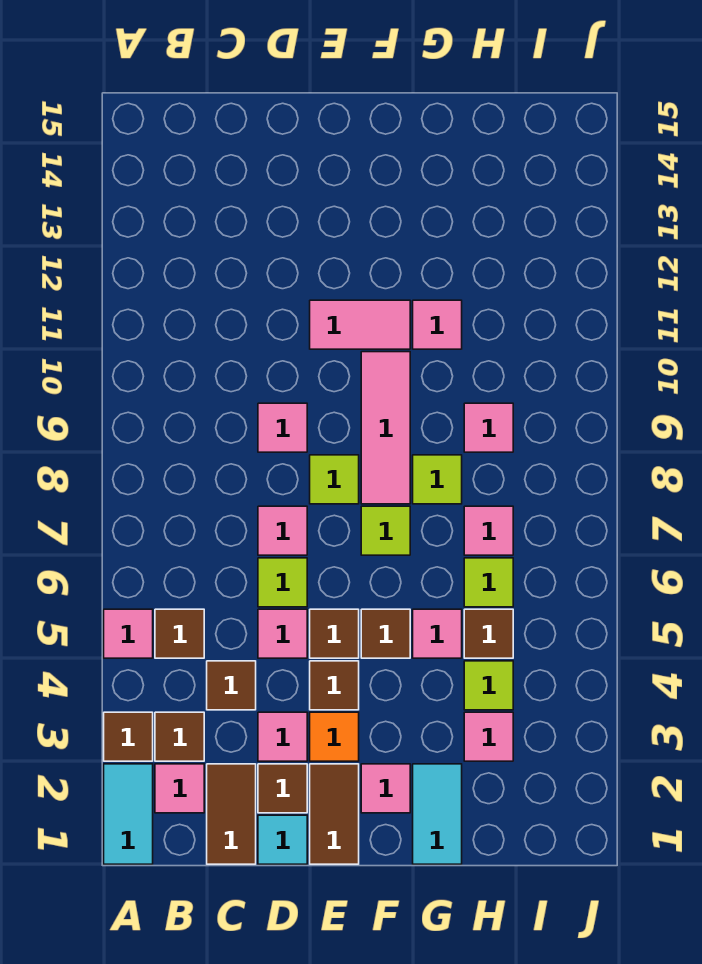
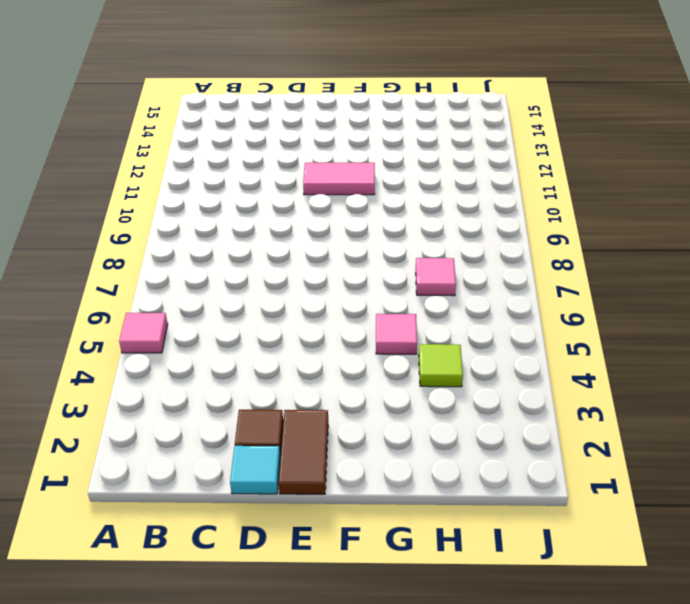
none -> cyan 1x2 tile [104,764,153,864]
none -> brown 1x1 tile [104,712,153,761]
none -> pink 1x1 tile [155,764,204,813]
none -> brown 1x1 tile [155,712,204,761]

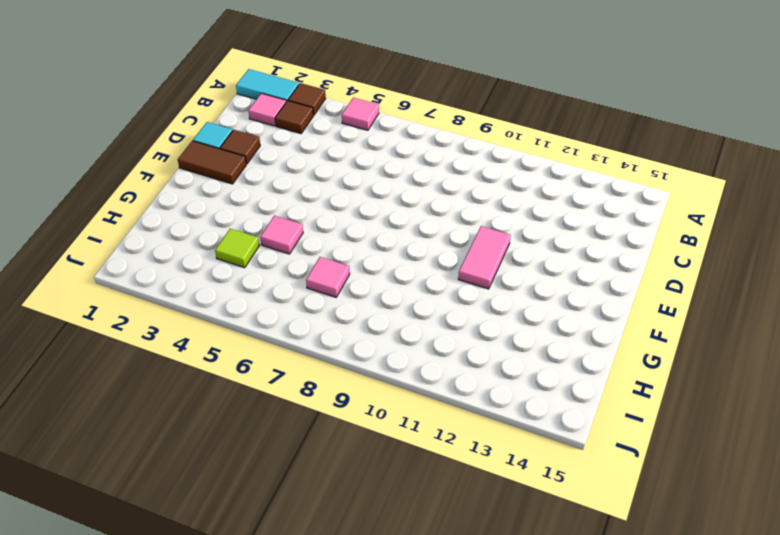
none -> brown 1x1 tile [155,609,204,658]
none -> brown 1x2 tile [207,764,256,864]
none -> brown 1x1 tile [207,661,256,710]
none -> pink 1x1 tile [258,712,307,761]

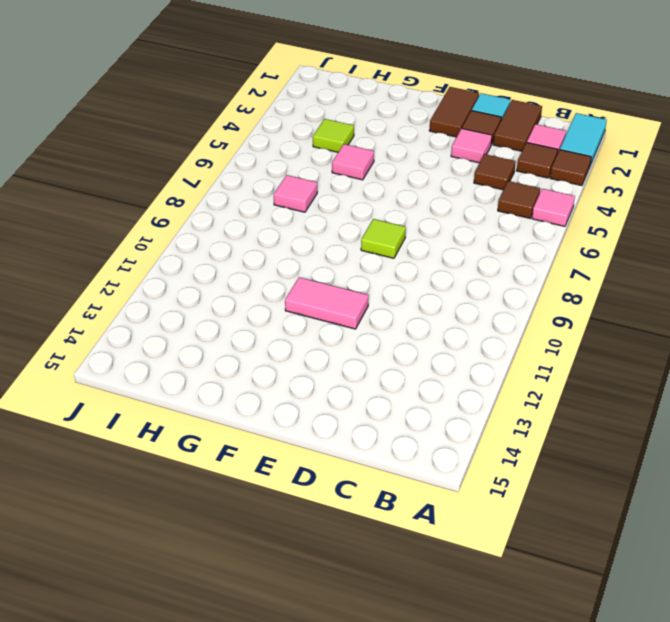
none -> pink 1x1 tile [258,609,307,658]
none -> lime 1x1 tile [258,558,307,607]
none -> pink 1x1 tile [258,506,307,555]
none -> pink 1x1 tile [258,403,307,452]

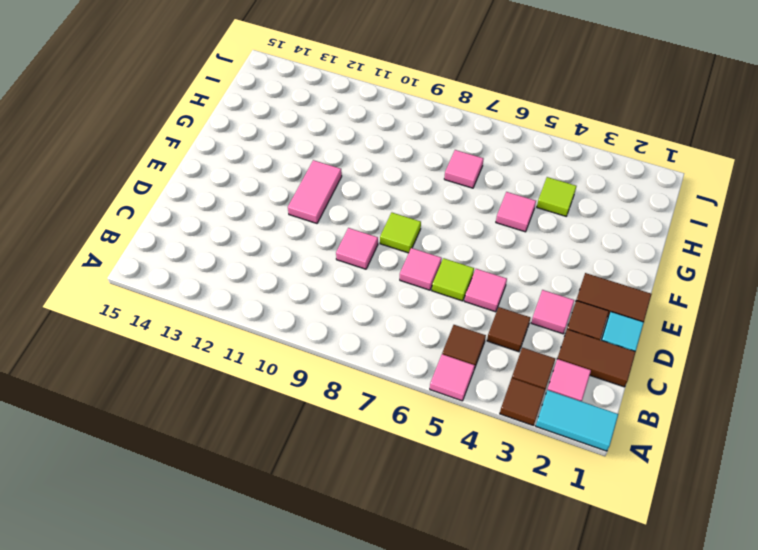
none -> orange 1x1 tile [310,712,359,761]
none -> brown 1x1 tile [310,661,359,710]
none -> brown 1x1 tile [310,609,359,658]
none -> pink 1x1 tile [361,764,410,813]

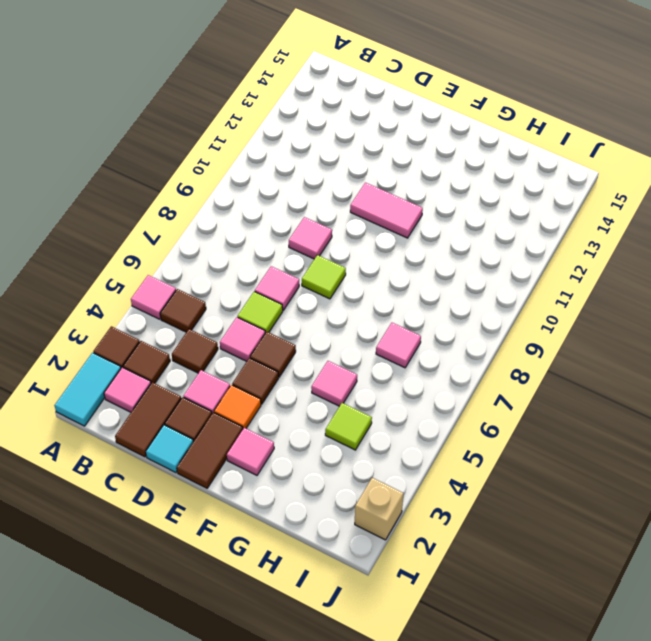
tan 1x1 brick [355,478,404,540] -> none
none -> brown 1x1 tile [361,609,410,658]
none -> lime 1x1 tile [361,506,410,555]
none -> pink 1x3 tile [361,352,410,504]
none -> cyan 1x2 tile [413,764,462,864]

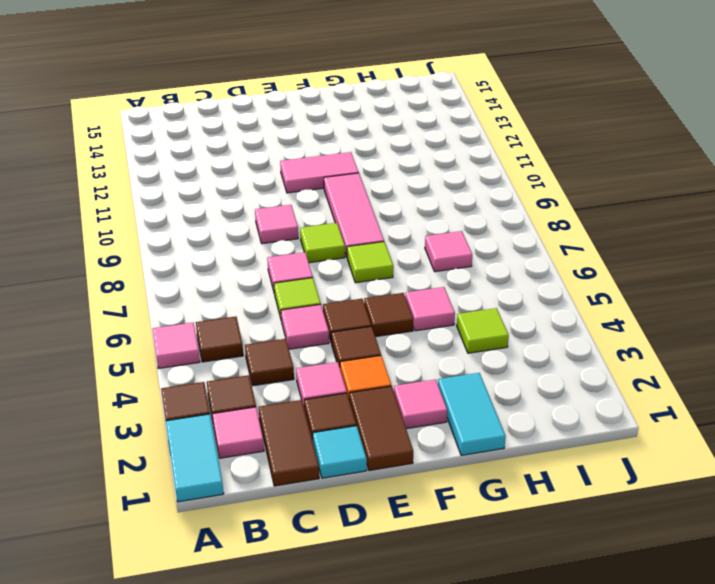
none -> lime 1x1 tile [413,455,462,504]
none -> pink 1x1 tile [413,300,462,349]
none -> pink 1x1 tile [464,712,513,761]
none -> brown 1x1 tile [464,609,513,658]

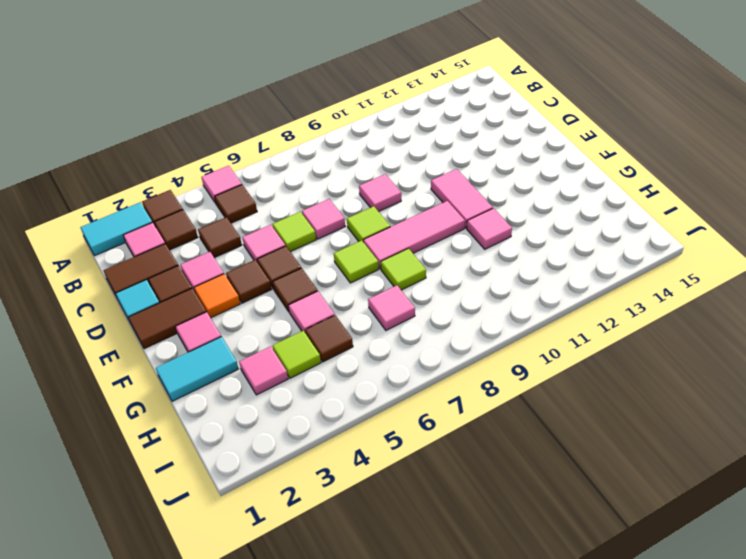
none -> lime 1x1 tile [464,558,513,607]
none -> pink 1x1 tile [464,403,513,452]

